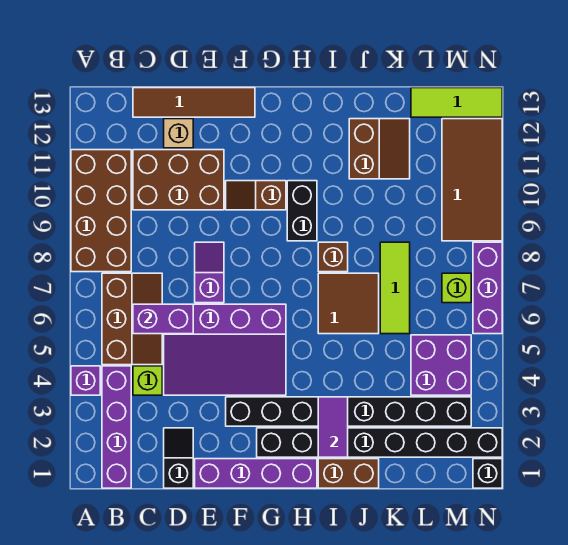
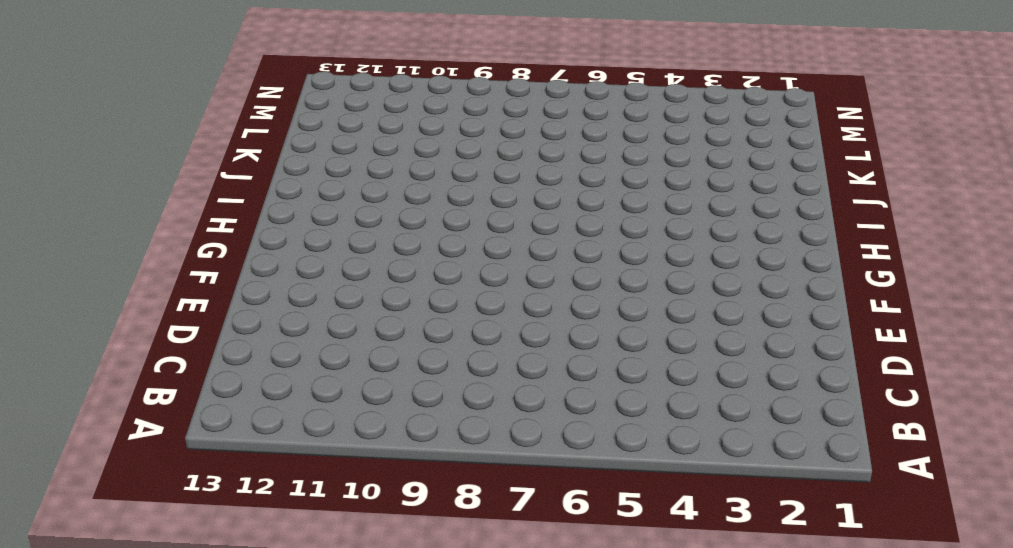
none -> purple 1x1 brick [71,366,100,395]
none -> brown 2x4 brick [71,150,131,272]
none -> purple 1x4 brick [102,366,131,488]

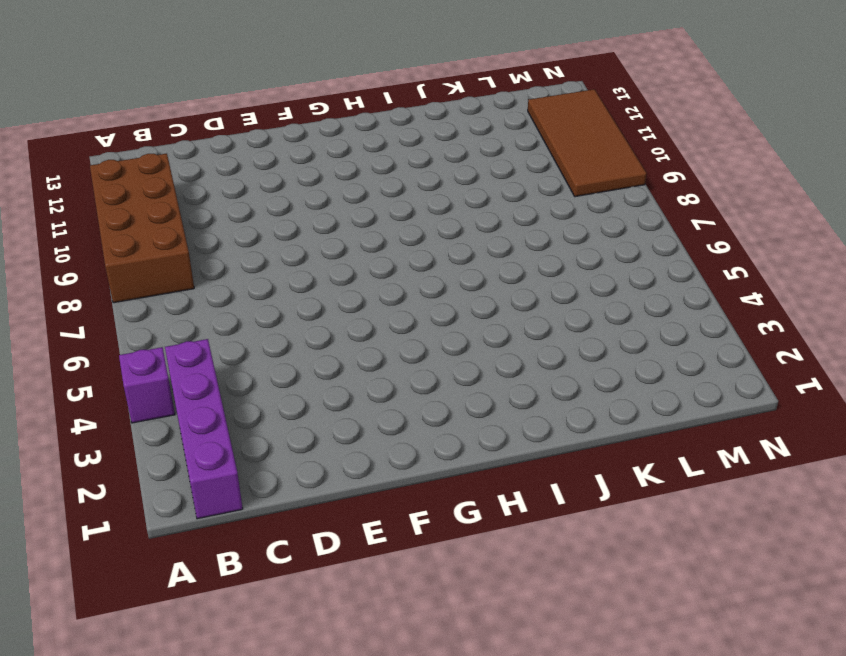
none -> brown 2x3 slope [102,273,162,365]
none -> lime 1x1 brick [133,366,162,395]
none -> brown 2x3 brick [133,150,224,210]

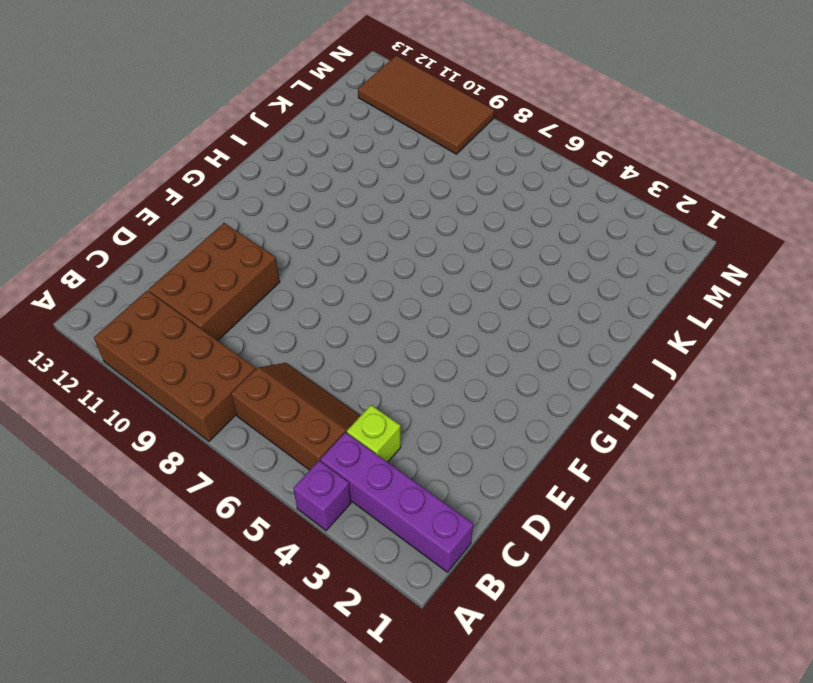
none -> brown 1x4 tile [133,88,255,117]
none -> black 1x2 slope [164,428,193,488]
none -> purple 3x4 slope [164,304,286,395]

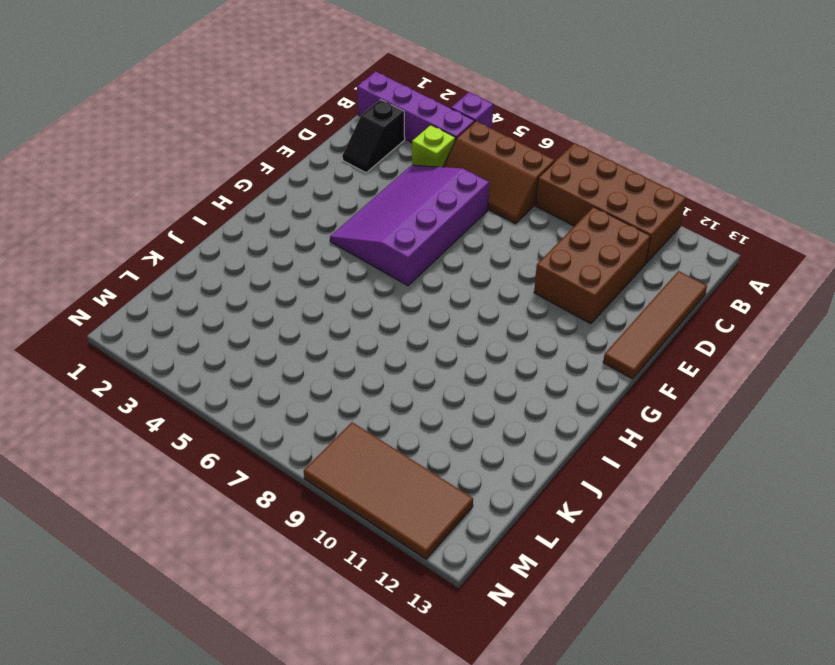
black 1x2 slope [342,100,405,173] -> black 1x2 slope turned to [164,428,193,488]
none -> tan 1x1 brick [164,119,193,148]
none -> purple 1x4 brick [195,459,317,488]
none -> purple 1x2 slope [195,242,224,303]

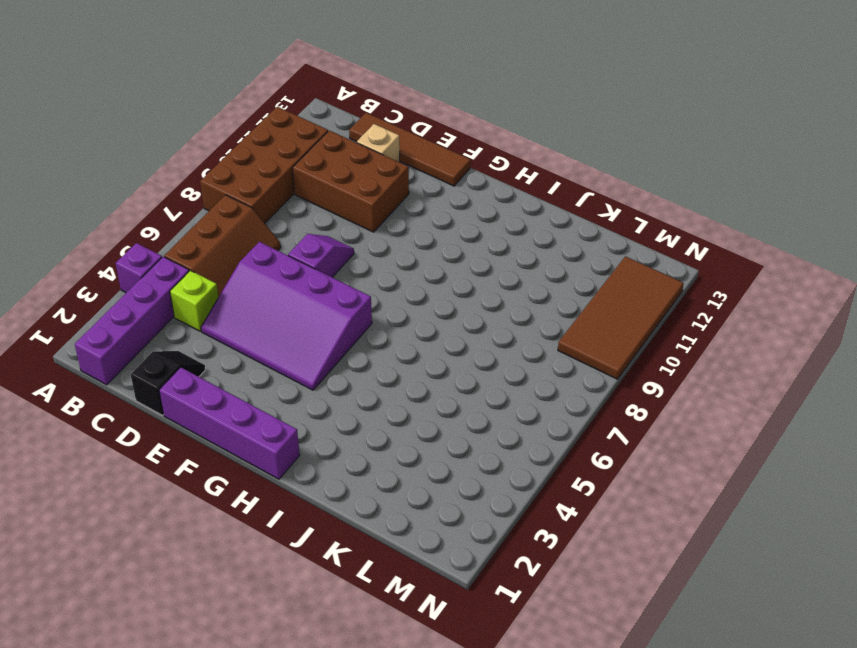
none -> black 1x8 brick [226,397,471,426]
none -> brown 1x2 slope [226,181,286,210]
none -> black 1x8 brick [257,428,502,457]

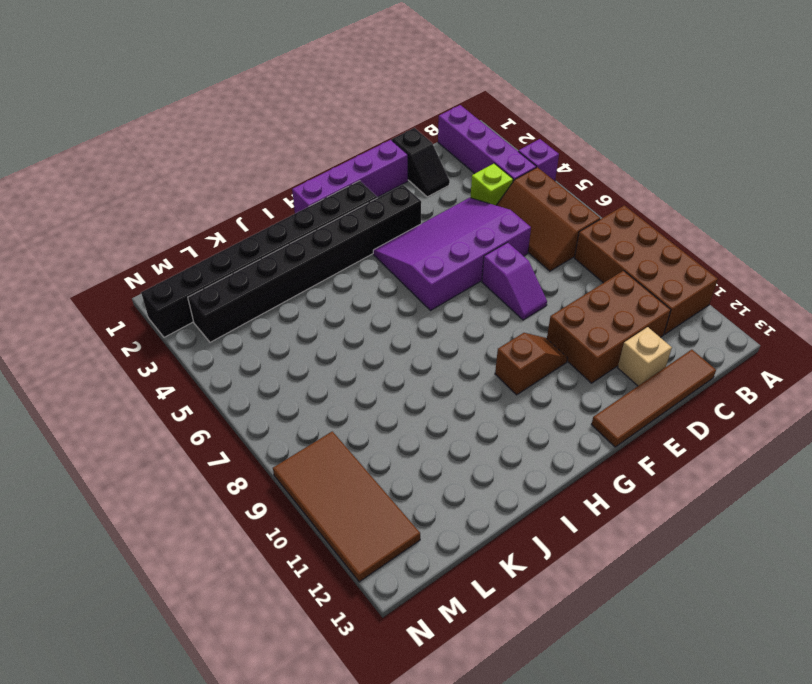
none -> black 1x2 brick [287,181,317,241]
none -> brown 1x2 brick [318,459,379,488]
none -> brown 2x2 tile [318,273,379,334]

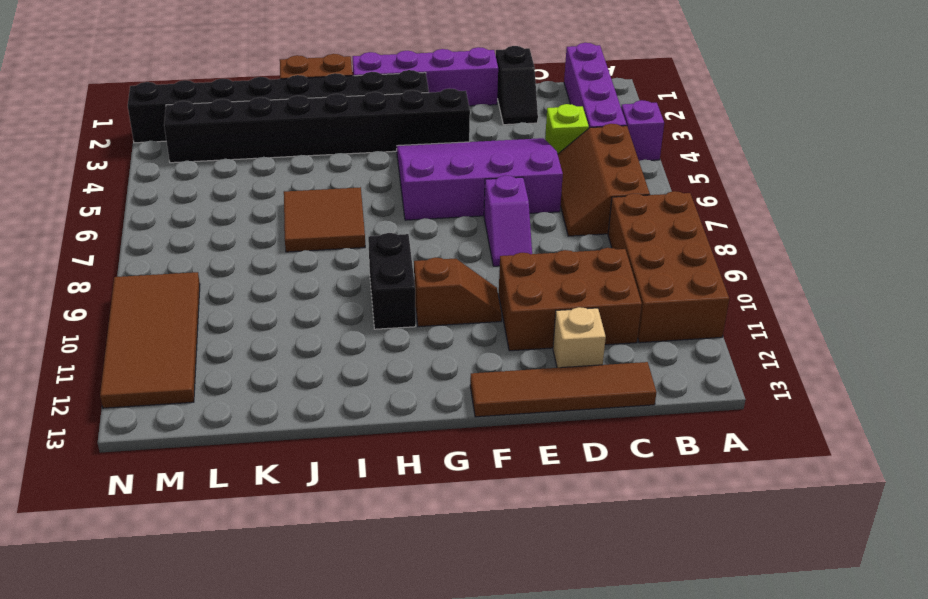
none -> brown 1x1 brick [318,242,348,272]
none -> brown 2x2 slope [349,119,410,179]
none -> lime 1x3 tile [380,242,410,334]

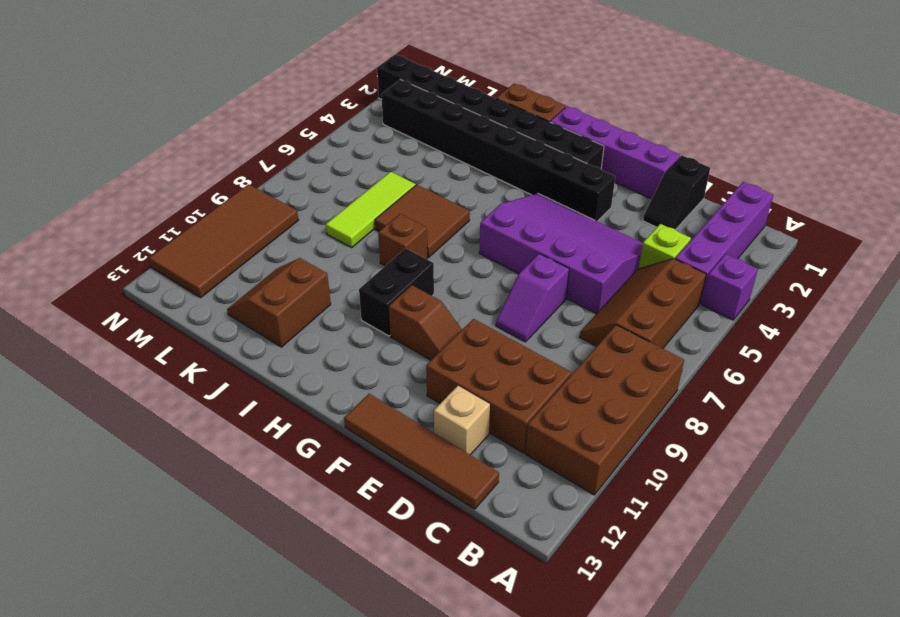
none -> purple 2x2 brick [411,335,471,395]
none -> lime 1x3 tile [411,88,502,117]
none -> lime 1x1 brick [442,273,471,303]

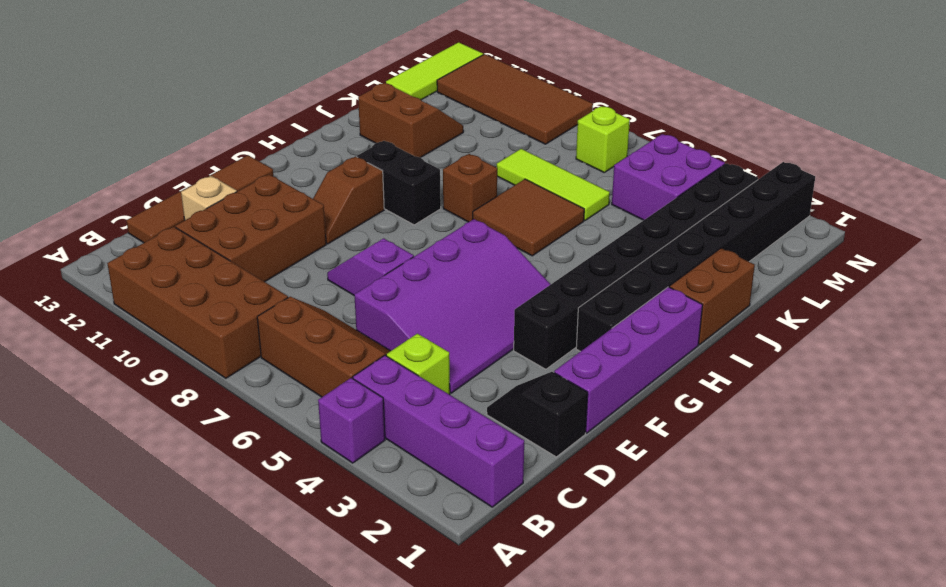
none -> black 1x1 brick [473,459,502,488]
none -> purple 1x3 brick [473,242,502,334]
none -> purple 1x2 brick [133,304,193,334]

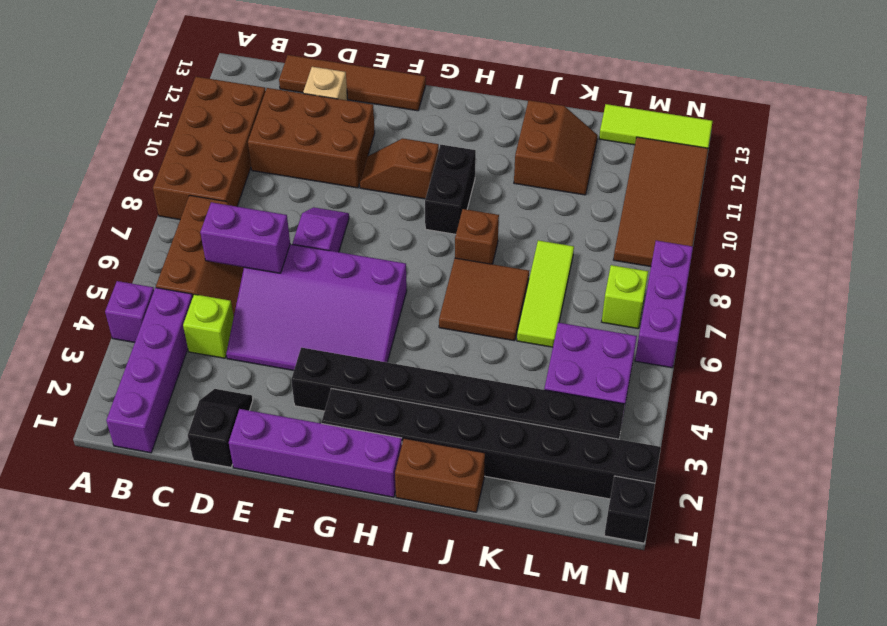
none -> purple 1x2 tile [318,397,348,457]

